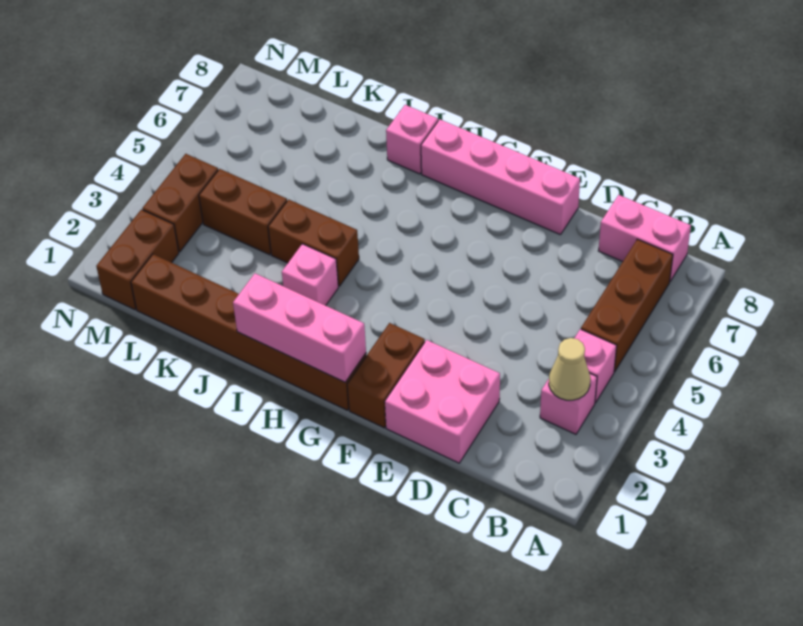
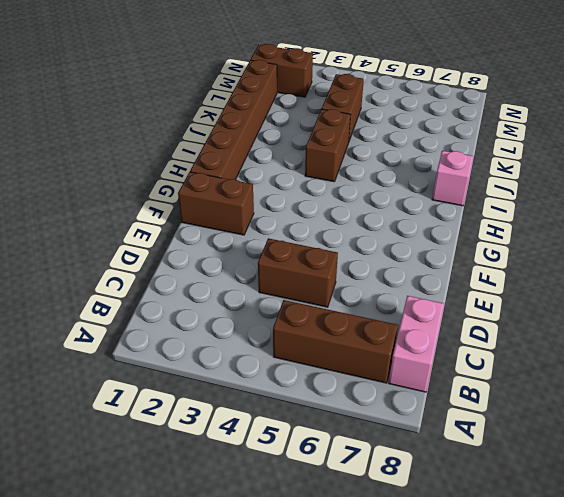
brown 1x2 brick [258,238,338,307] -> brown 1x2 brick moved to [142,154,218,252]
none -> pink 1x1 brick [540,373,597,434]
none -> pink 1x1 brick [574,329,617,403]
none -> pink 2x2 brick [385,340,500,463]

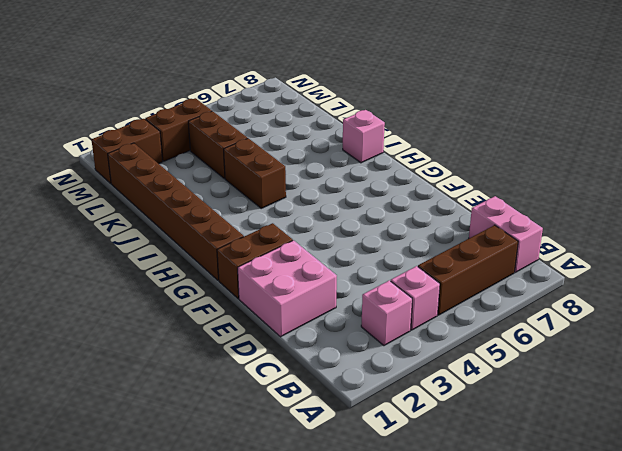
none -> pink 1x4 brick [421,119,580,235]
none -> pink 1x1 brick [282,244,338,306]
none -> tan 1x1 cone [549,338,590,400]

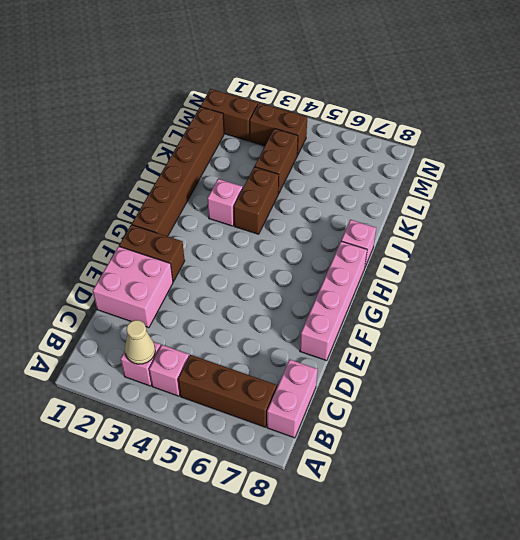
none -> pink 1x3 brick [233,273,366,382]

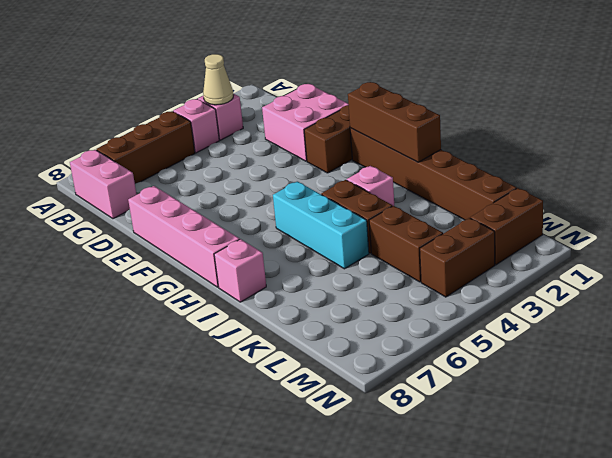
brown 1x3 brick [348,82,441,162] -> pink 1x3 brick [233,273,366,382]
cyan 1x3 brick [273,181,369,269] -> none

